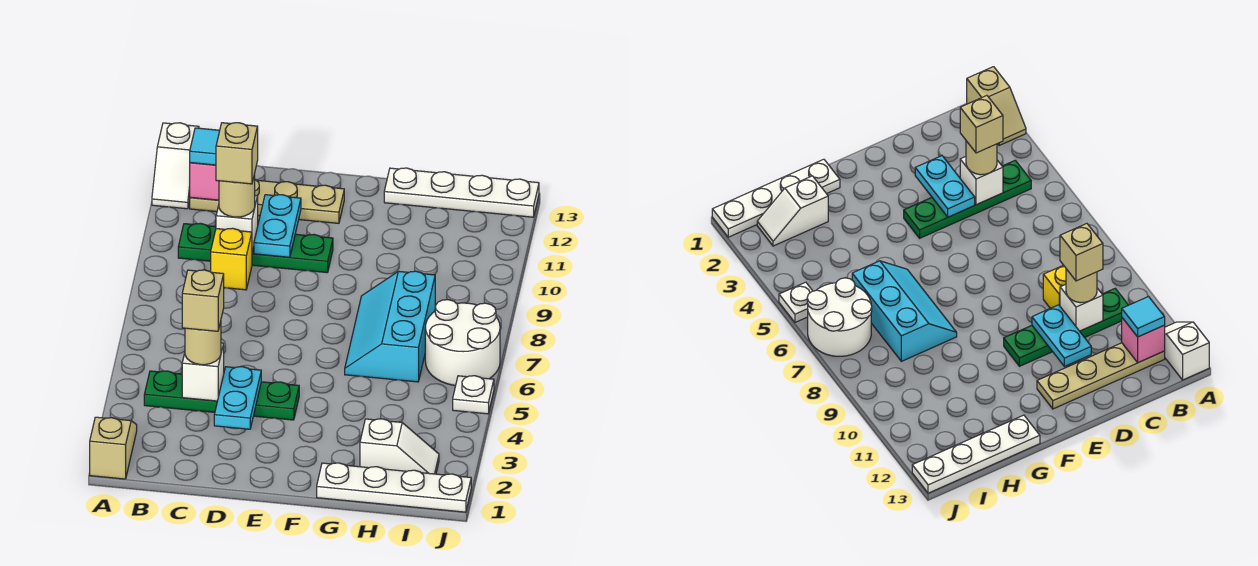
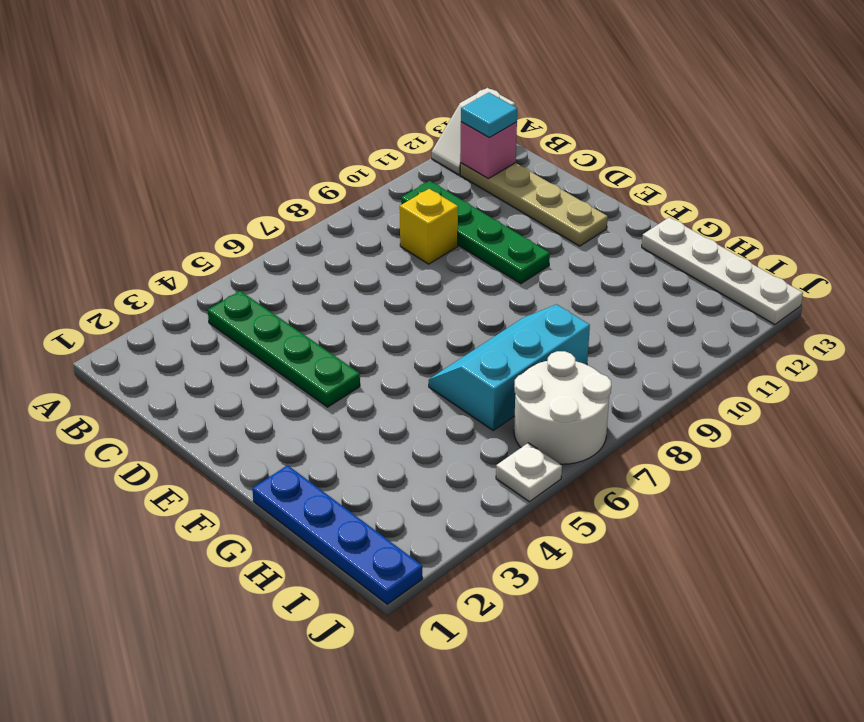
blue 1x4 plate [252,465,423,604] -> white 1x4 plate [317,463,471,512]
none -> tan 1x2 slope [90,417,137,479]
none -> white 1x2 slope [360,419,439,474]
none -> white 1x1 brick [182,343,224,401]

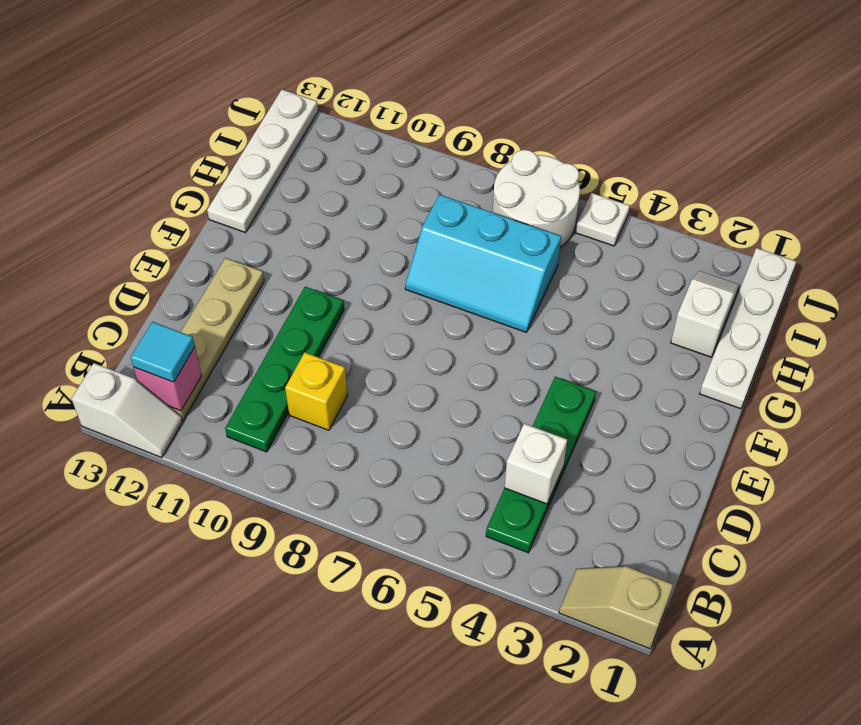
none -> white 1x1 brick [216,196,258,252]
none -> cyan 1x2 plate [214,367,261,429]
none -> cyan 1x2 plate [254,195,301,257]

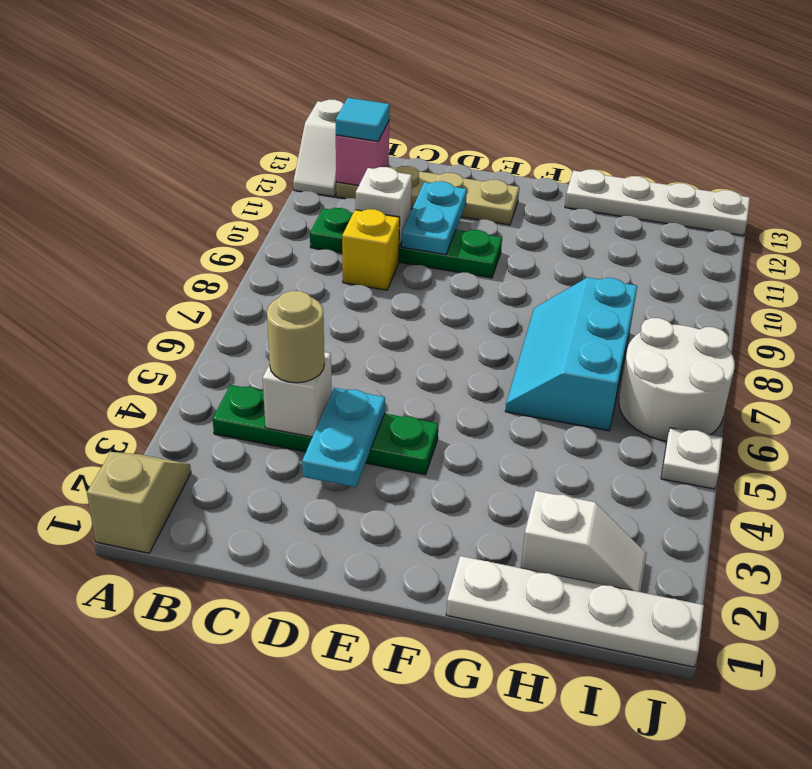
none -> tan 1x1 round brick [219,174,255,217]
none -> tan 1x1 brick [182,270,224,331]
none -> tan 1x1 brick [216,123,258,184]

